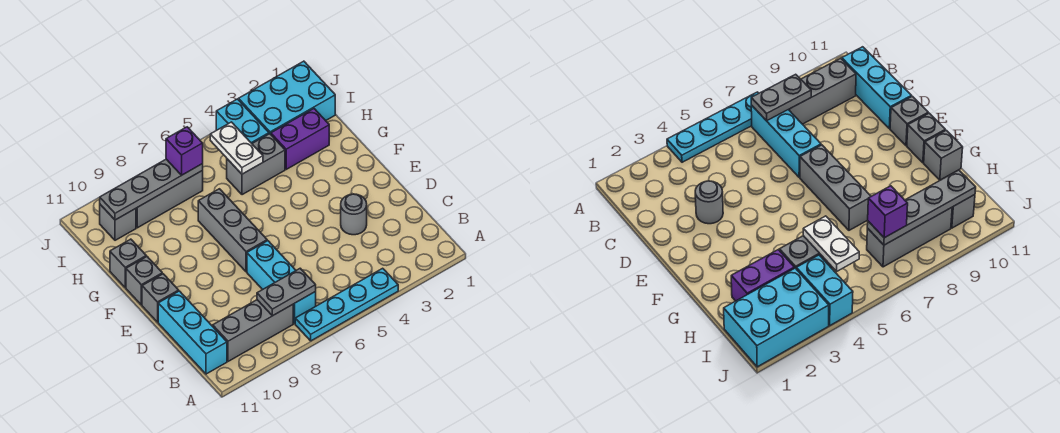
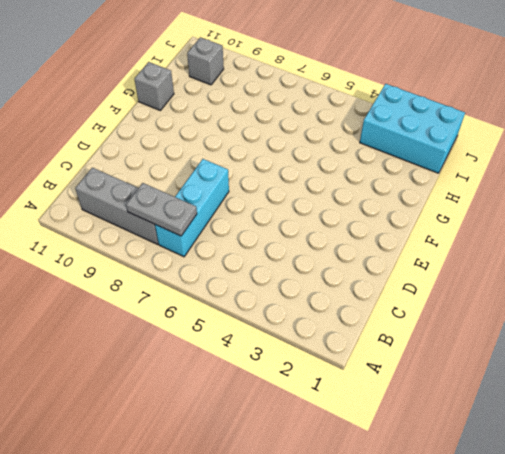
none -> cyan 1x4 plate [295,268,398,341]
none -> cyan 1x3 brick [158,291,227,374]
none -> grey 1x1 round brick [341,194,367,235]

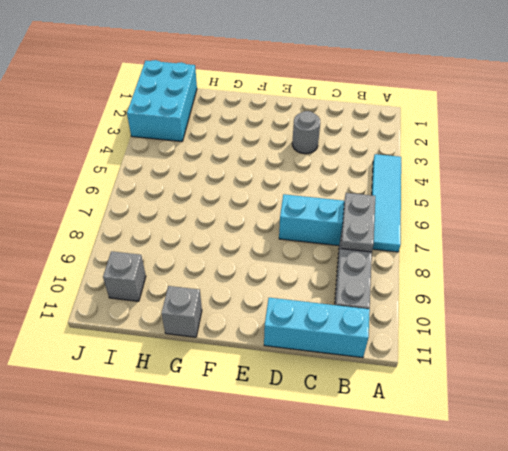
cyan 1x4 tile [372,154,401,252] -> cyan 1x4 plate [295,268,398,341]
none -> grey 1x3 brick [198,189,267,272]
none -> grey 1x1 brick [142,274,179,322]
none -> grey 1x1 brick [126,257,162,305]

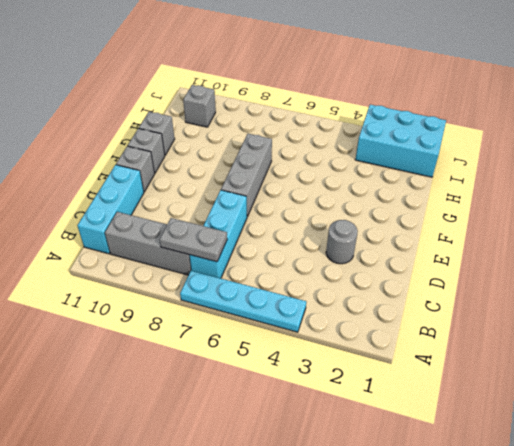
none -> purple 1x2 brick [271,109,329,169]
none -> grey 1x2 brick [227,134,285,195]
none -> cyan 1x2 brick [216,99,269,143]

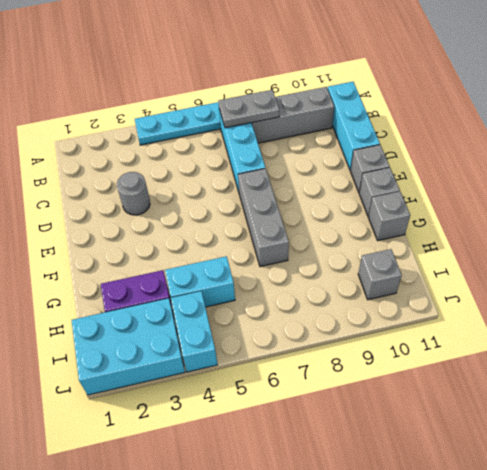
cyan 1x2 brick [165,256,235,307] -> grey 1x2 brick [227,134,285,195]
none -> grey 1x3 brick [136,171,203,228]
none -> white 1x2 plate [210,122,263,174]
none -> grey 1x4 plate [100,159,203,220]

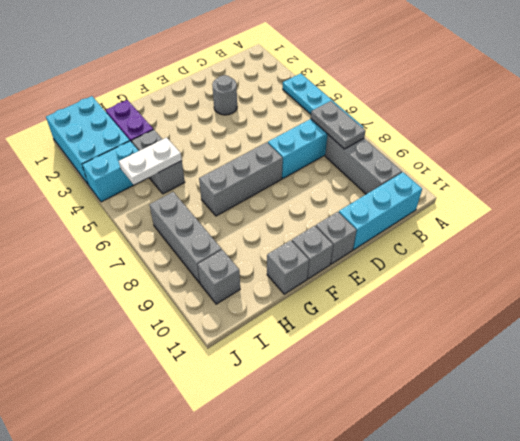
none -> grey 1x4 plate [100,159,203,220]
none -> purple 1x1 brick [166,127,203,175]

